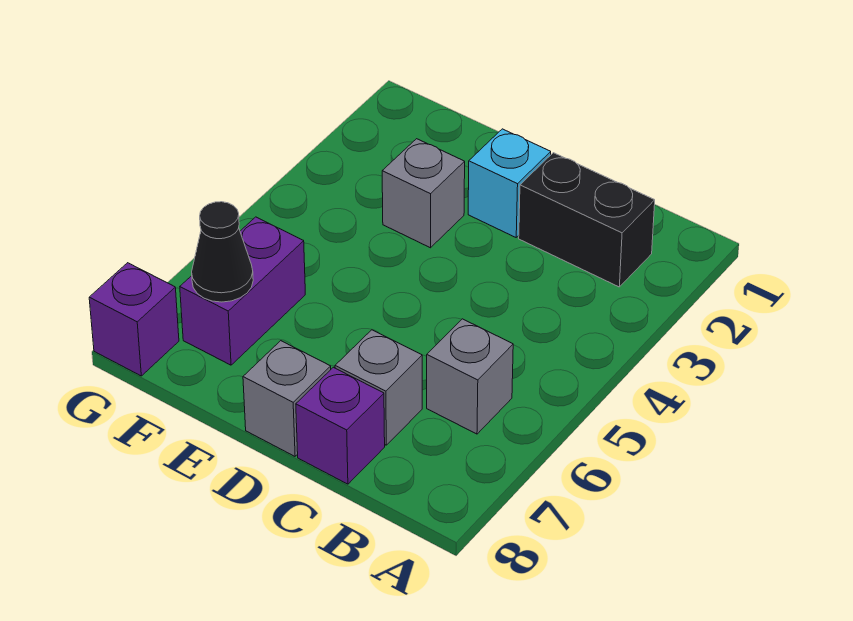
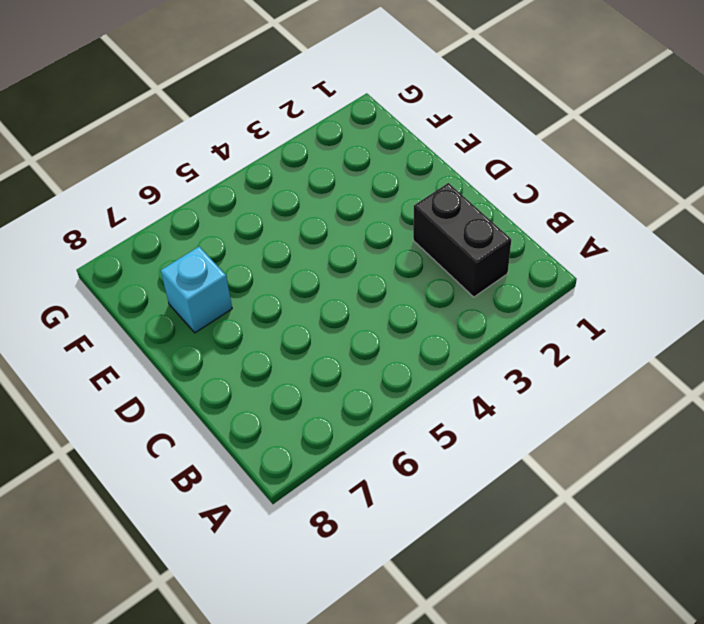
cyan 1x1 brick [161,247,232,333] -> cyan 1x1 brick moved to [468,129,551,237]
none -> grey 1x1 brick [427,319,513,434]
none -> grey 1x1 brick [335,330,422,445]

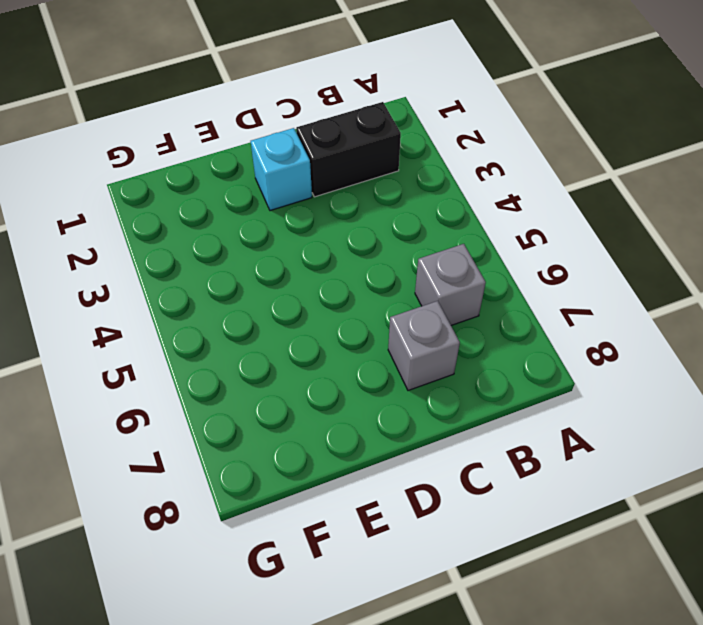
none -> purple 1x1 brick [296,367,385,484]
none -> grey 1x1 brick [243,341,331,456]

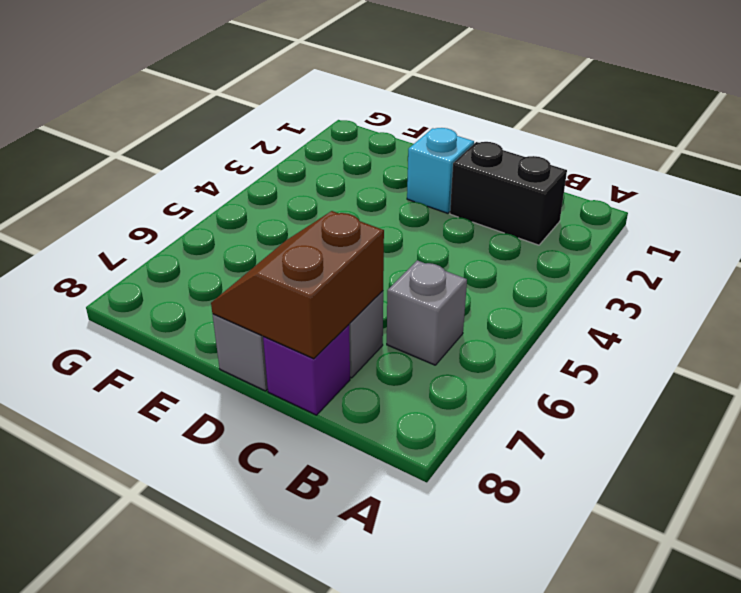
brown 2x2 slope [211,211,384,359] -> none
none -> grey 1x1 brick [382,139,465,248]
none -> purple 1x2 brick [180,217,305,365]

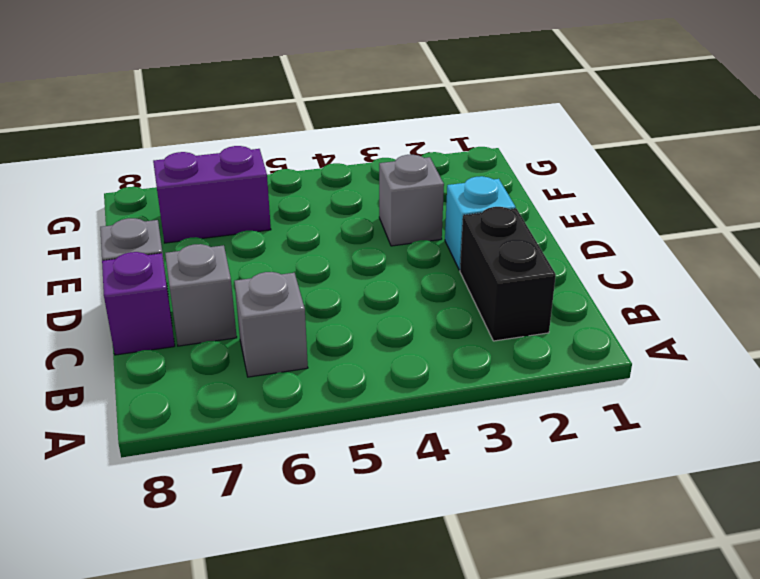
none -> purple 1x1 brick [89,263,179,376]
none -> black 1x1 cone [192,202,253,302]

